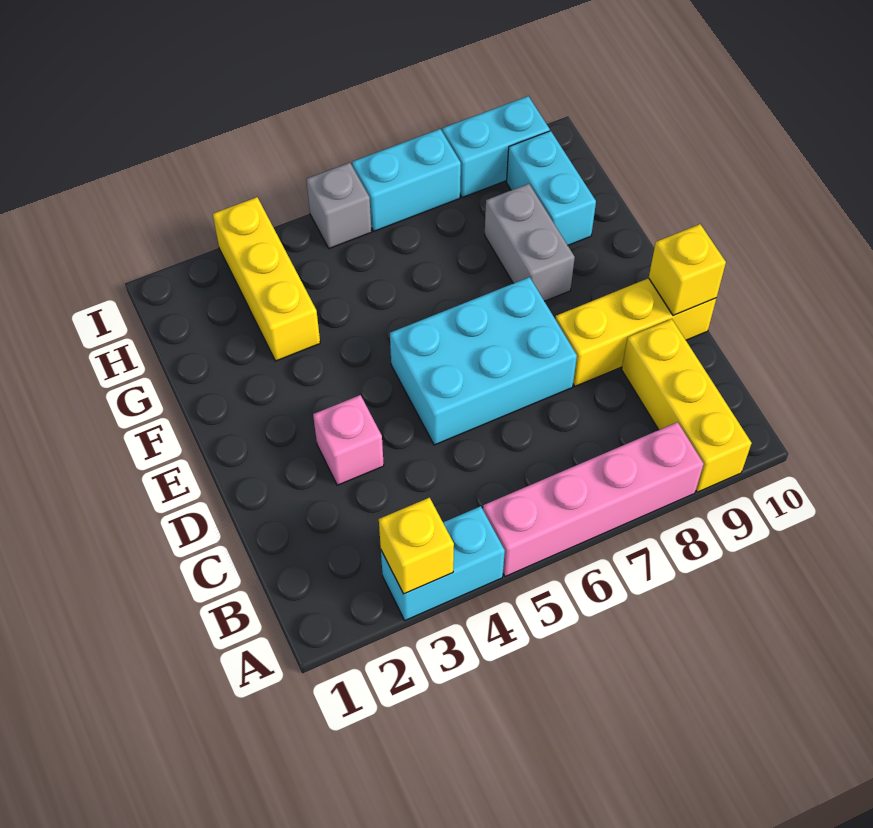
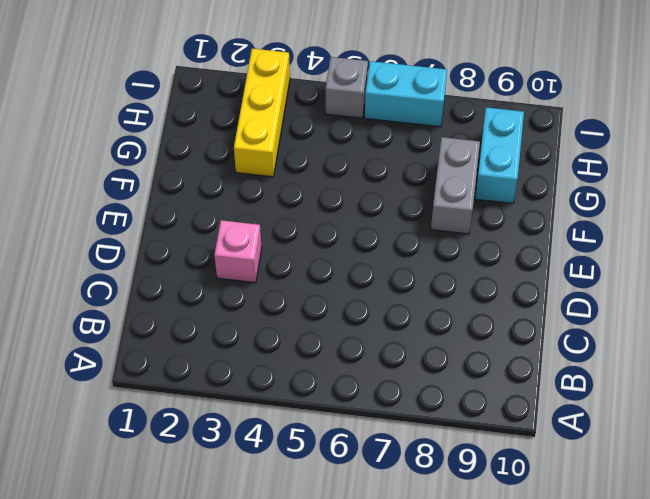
none -> cyan 1x2 brick [381,506,505,620]
none -> pink 1x4 brick [483,422,704,577]
none -> yellow 1x3 brick [622,319,752,492]

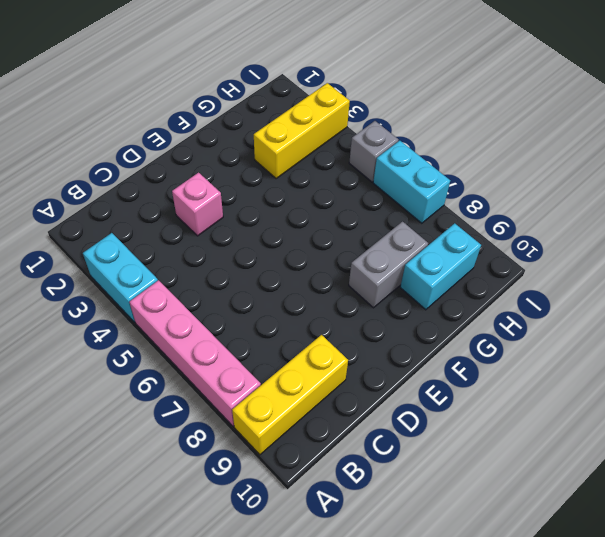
none -> cyan 2x3 brick [390,277,577,445]
none -> yellow 1x3 brick [555,278,716,386]
none -> cyan 1x2 brick [442,96,550,198]

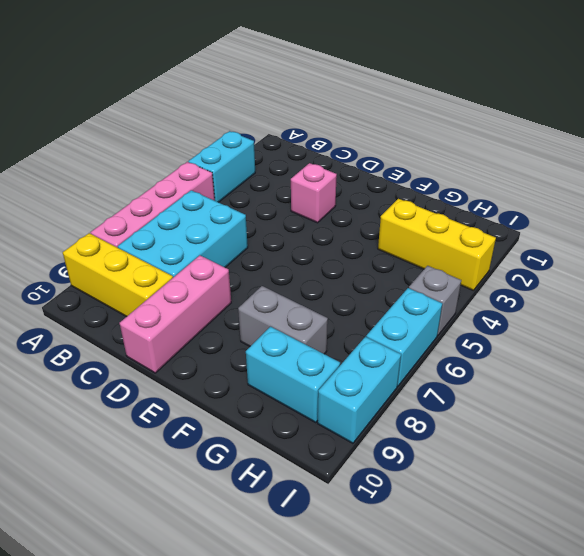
cyan 2x3 brick [118,190,248,277] -> cyan 2x3 brick moved to [390,277,577,445]
pink 1x3 brick [120,255,231,373] -> yellow 1x3 brick [555,278,716,386]
none -> yellow 1x1 brick [379,498,454,594]
none -> yellow 1x1 brick [649,224,726,316]

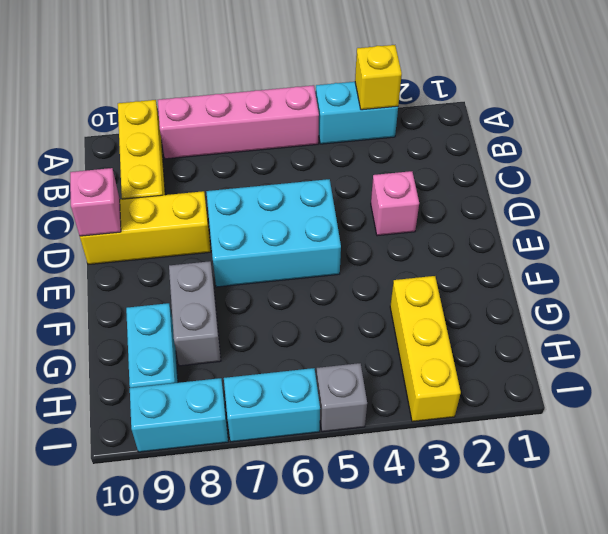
pink 1x1 brick [70,168,121,236] -> yellow 1x1 brick [649,224,726,316]

